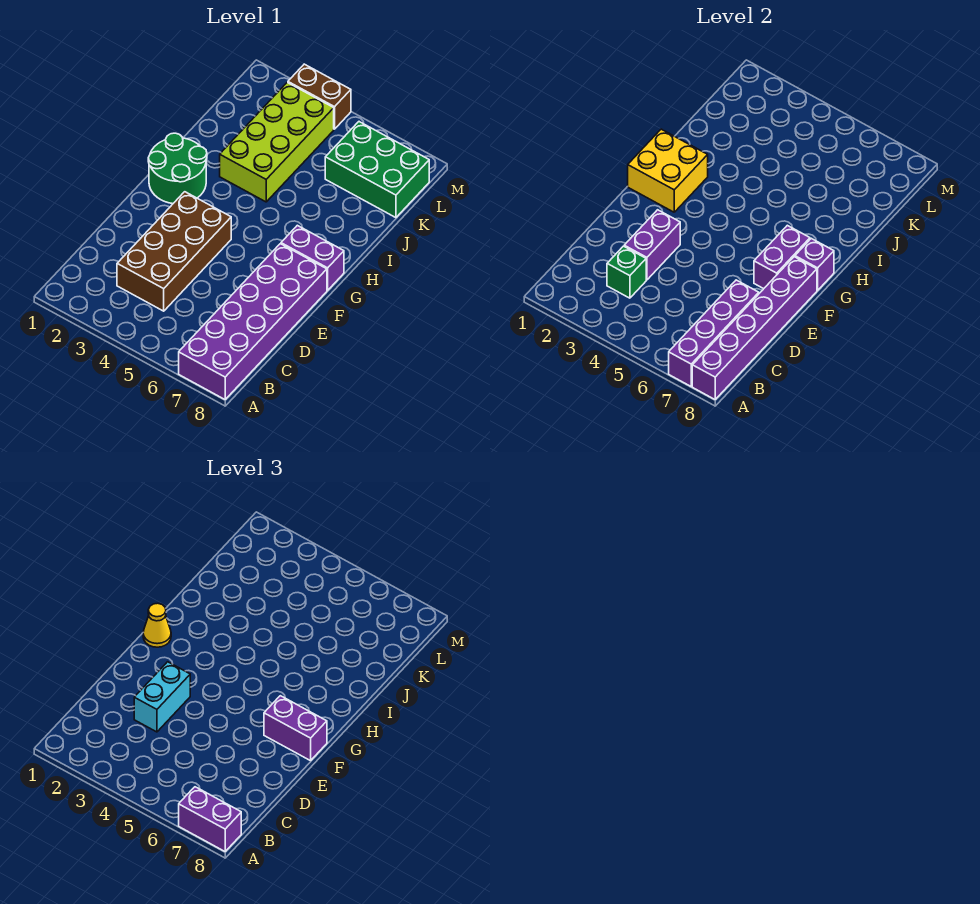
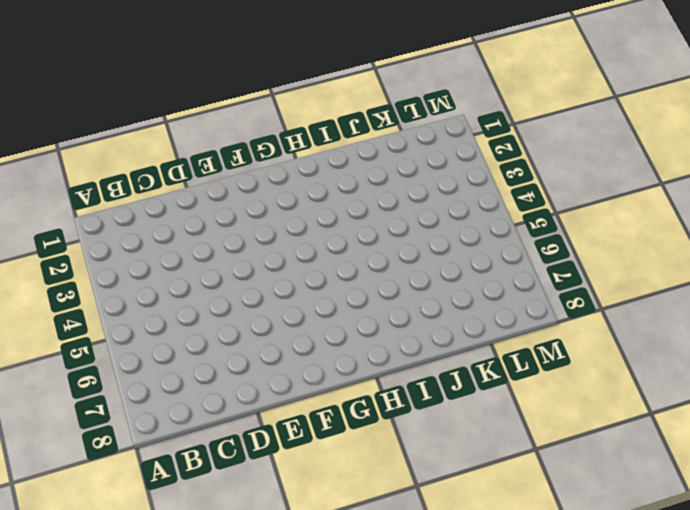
none -> purple 2x6 brick [179,244,327,399]
none -> brown 2x4 brick [117,192,231,311]
none -> green 2x2 round brick [148,133,207,204]

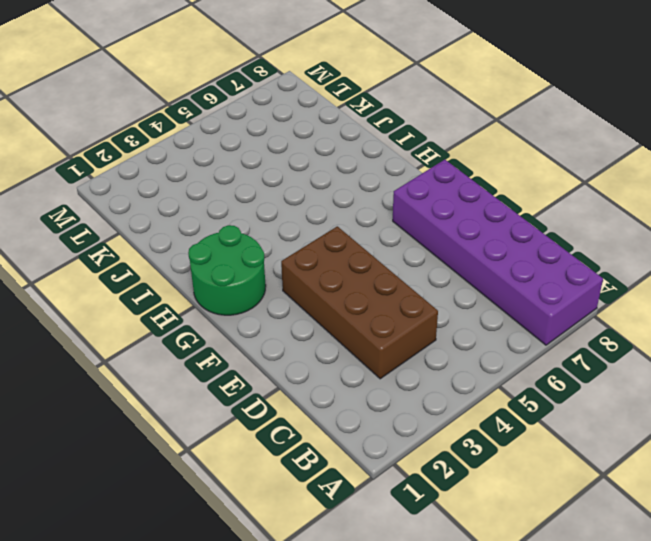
none -> purple 1x2 brick [281,225,344,290]
none -> lime 2x4 brick [220,82,334,202]
none -> green 2x3 brick [325,122,429,218]

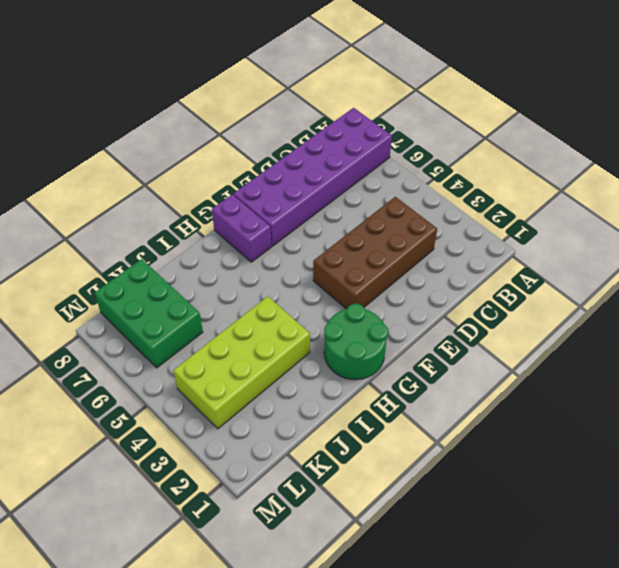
none -> brown 1x2 brick [288,64,351,129]
none -> purple 1x4 brick [669,280,759,386]
none -> purple 1x6 brick [692,257,817,399]

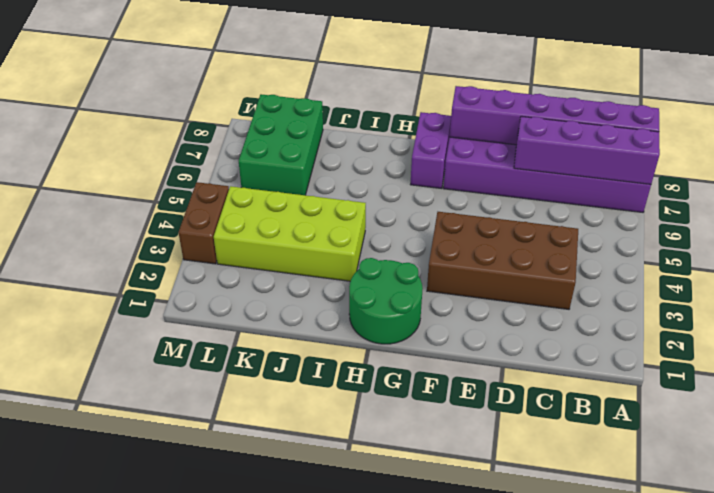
none -> green 1x1 brick [607,246,646,298]
none -> purple 1x2 brick [624,210,680,280]
none -> purple 1x2 brick [754,225,810,289]

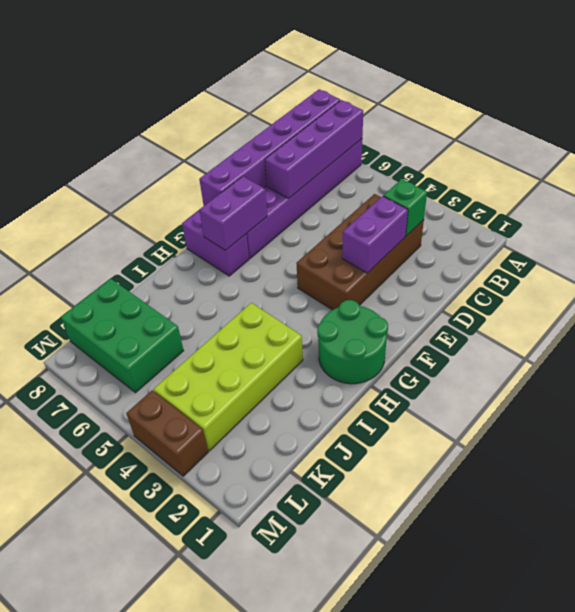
none -> yellow 2x2 brick [628,129,708,212]
none -> purple 1x1 brick [795,238,834,290]
none -> purple 1x2 brick [179,787,241,851]

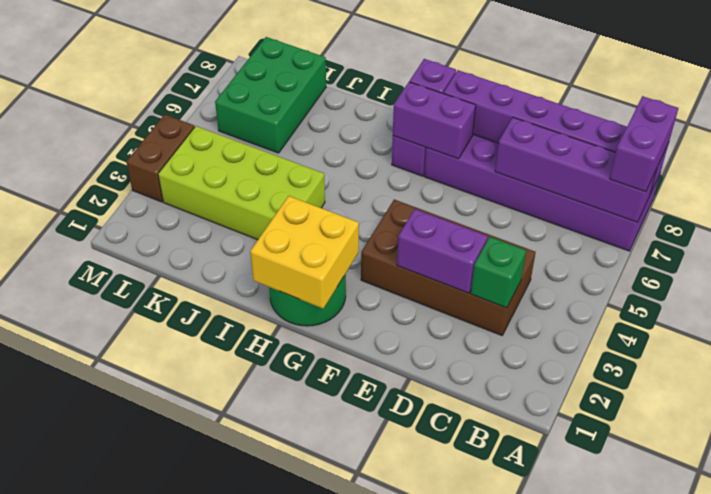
none -> cyan 1x2 brick [134,662,190,732]
none -> purple 1x2 brick [264,696,327,761]
none -> yellow 1x1 cone [143,603,171,647]

